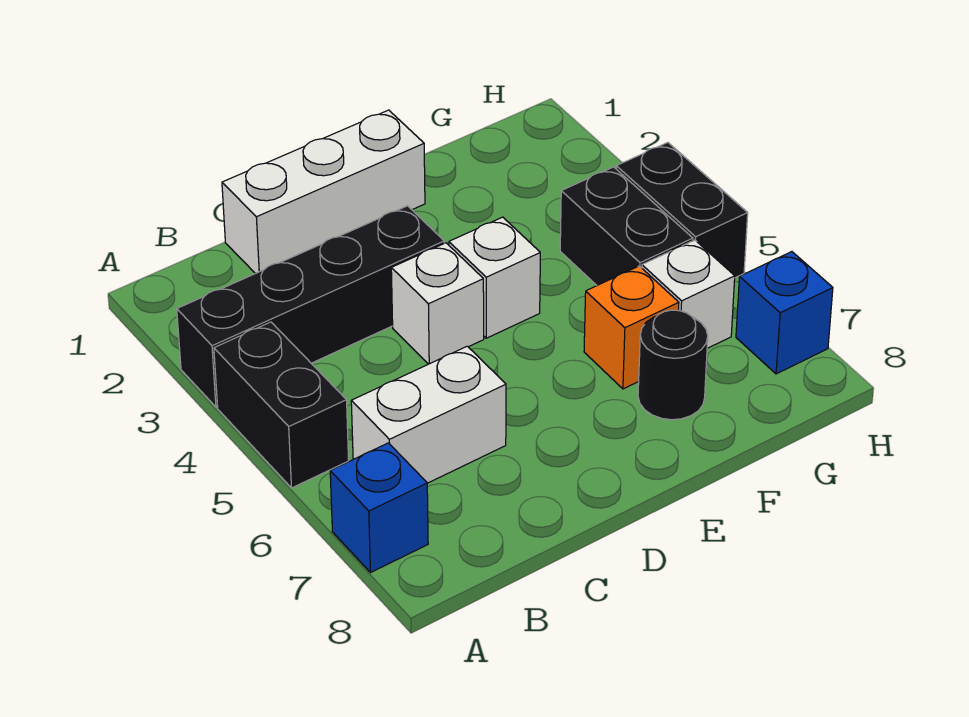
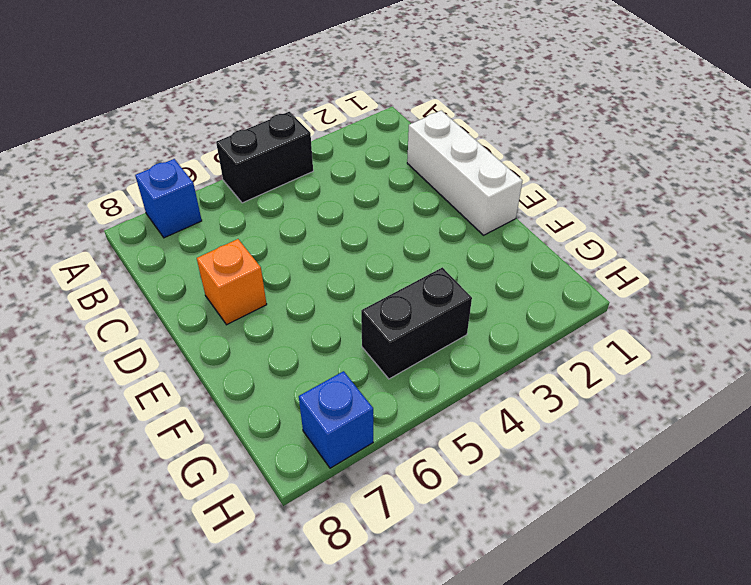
orange 1x1 brick [197,239,267,325] -> orange 1x1 brick moved to [584,266,679,389]
none -> black 1x4 brick [177,206,444,407]
none -> white 1x2 brick [351,346,506,483]
none -> white 1x1 brick [391,243,484,364]

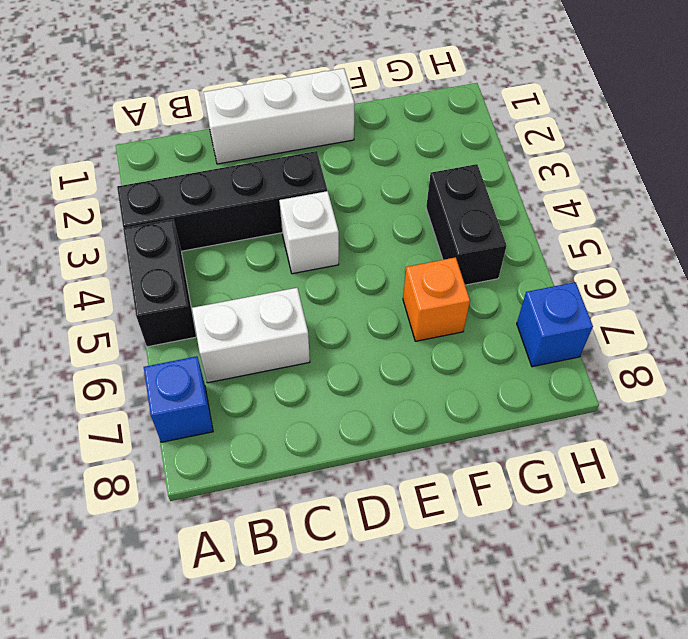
none -> white 1x1 brick [449,217,540,338]
none -> black 1x1 round brick [638,310,708,420]
none -> white 1x1 brick [642,240,735,348]

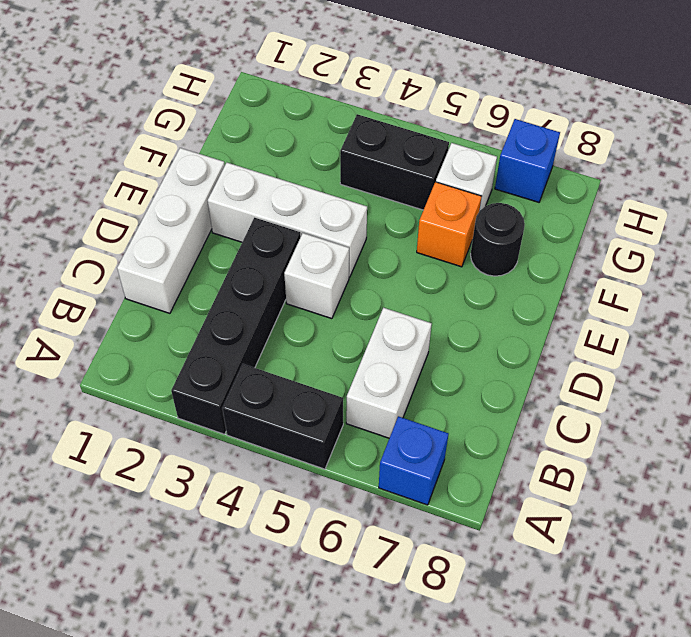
white 1x3 brick [208,163,367,277] -> white 1x1 brick [449,217,540,338]
none -> black 1x2 brick [616,143,748,278]

